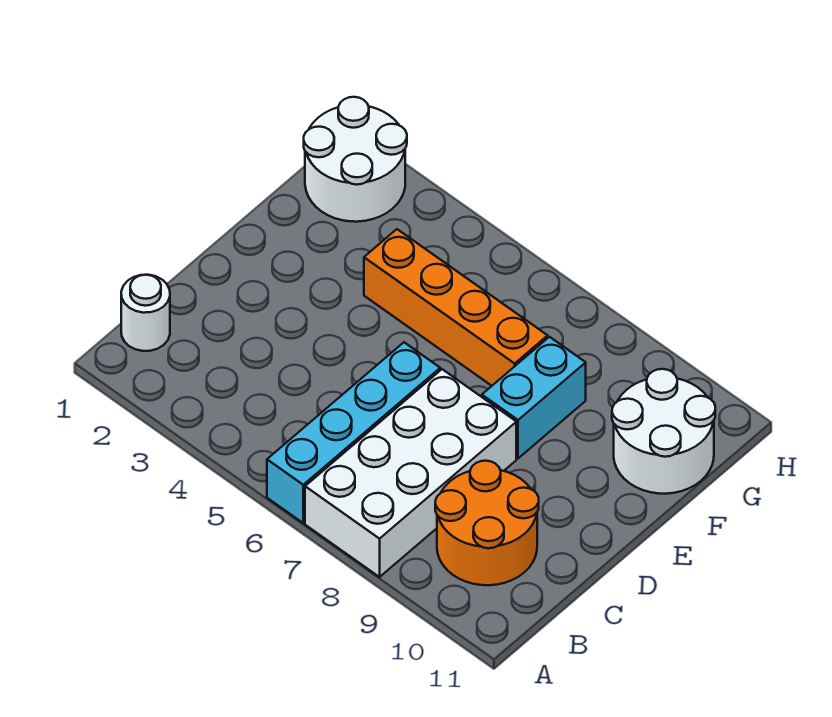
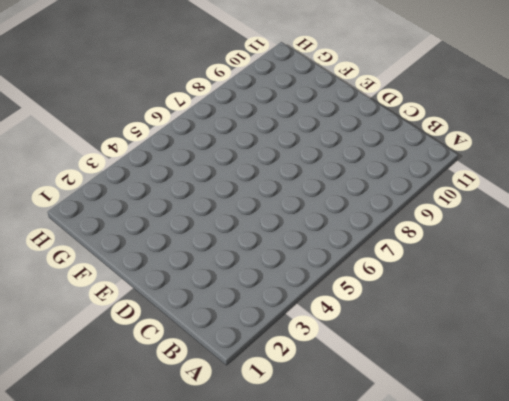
none -> cyan 1x4 brick [267,342,440,523]
none -> white 2x4 brick [305,369,516,577]

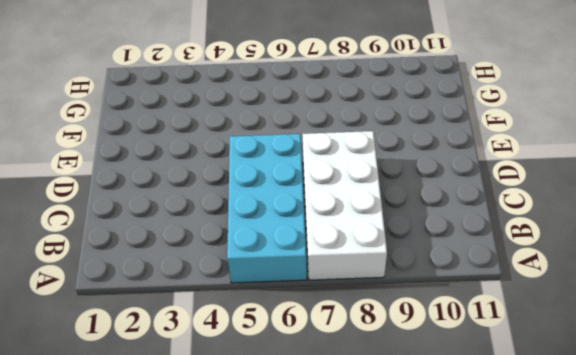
cyan 2x4 brick [227,134,307,283] -> cyan 1x4 brick [267,342,440,523]
none -> white 1x1 round brick [121,275,170,351]
none -> orange 2x2 round brick [435,461,539,585]

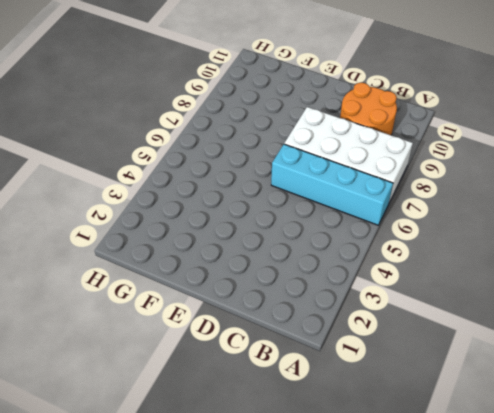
none -> white 1x1 round brick [121,275,170,351]
none -> cyan 1x2 brick [482,337,586,458]

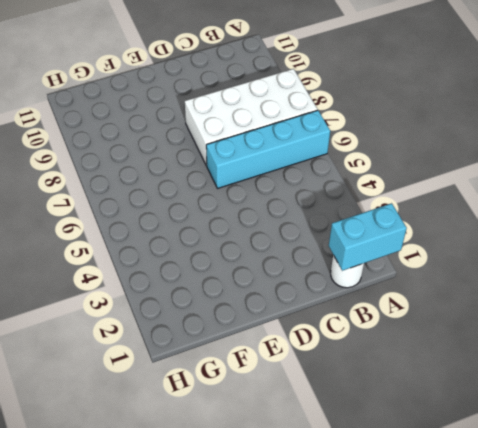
cyan 1x2 brick [329,203,407,271] -> cyan 1x2 brick moved to [482,337,586,458]
none -> orange 2x2 round brick [435,461,539,585]
none -> orange 1x4 brick [364,229,548,386]

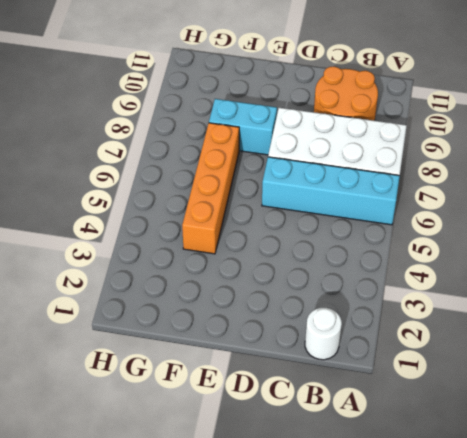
none -> white 2x2 round brick [612,369,715,494]
none -> white 2x2 round brick [304,97,407,222]

